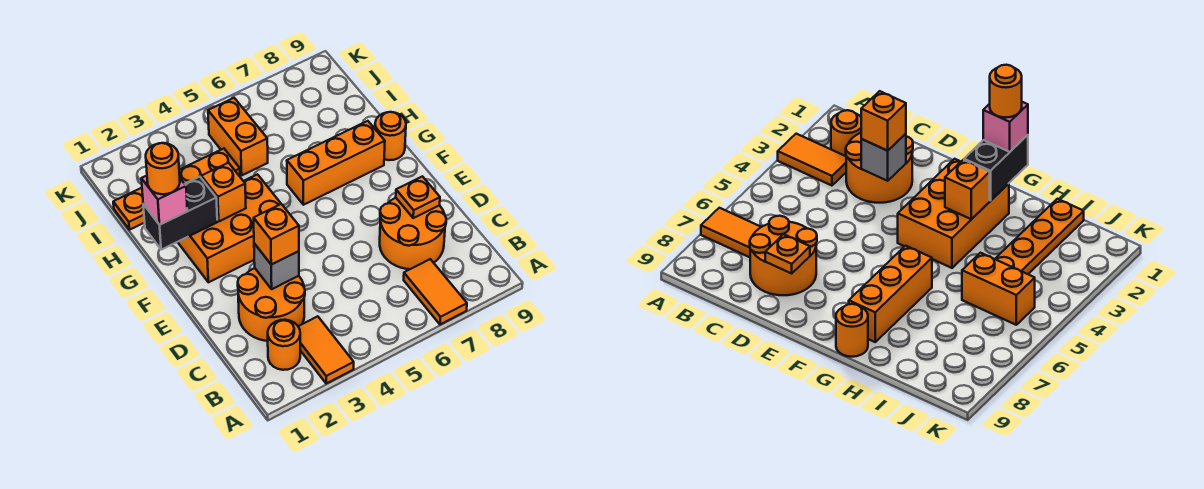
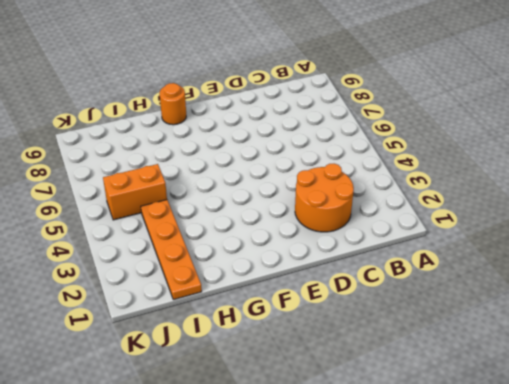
none -> orange 1x2 tile [298,316,354,383]
none -> orange 1x2 tile [404,259,467,324]
none -> orange 1x1 round brick [268,320,300,370]

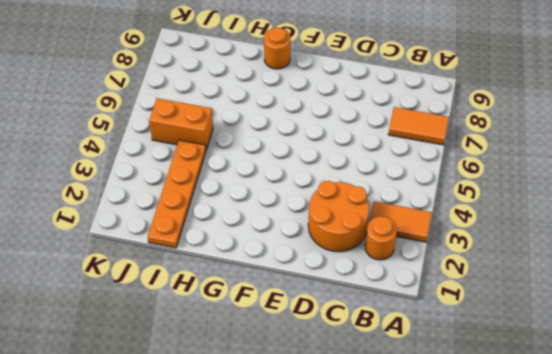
none -> orange 2x2 round brick [380,198,446,269]
none -> orange 2x3 brick [178,174,281,282]
none -> orange 1x3 brick [287,121,385,205]

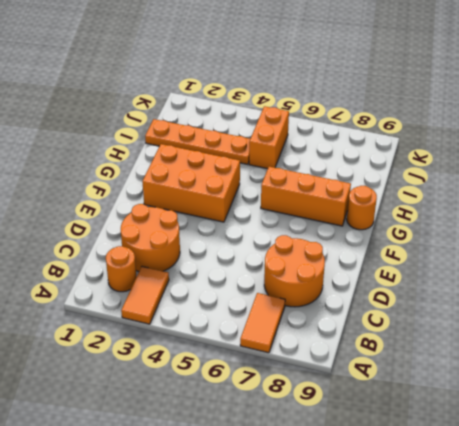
none -> grey 1x1 brick [254,243,299,289]
none -> orange 1x1 plate [396,176,440,218]
none -> black 1x2 brick [143,177,217,250]

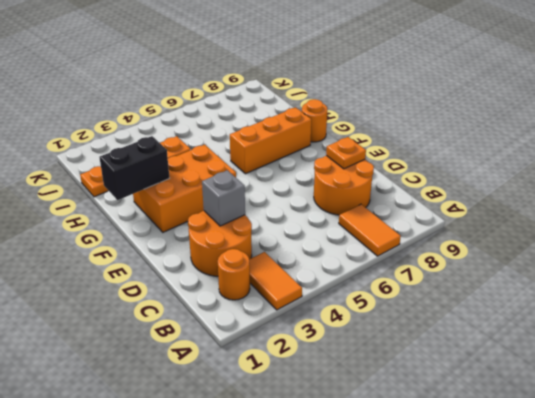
none -> orange 1x2 brick [208,98,268,175]
none -> orange 1x1 brick [201,163,246,221]
none -> orange 1x1 brick [254,204,299,265]

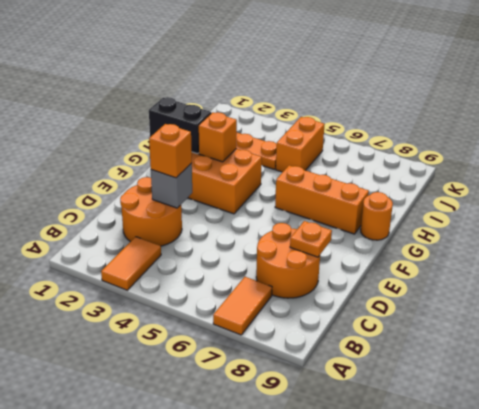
none -> orange 1x1 round brick [268,320,300,370]
none -> pink 1x1 brick [141,176,187,225]
none -> orange 1x1 round brick [146,143,180,194]

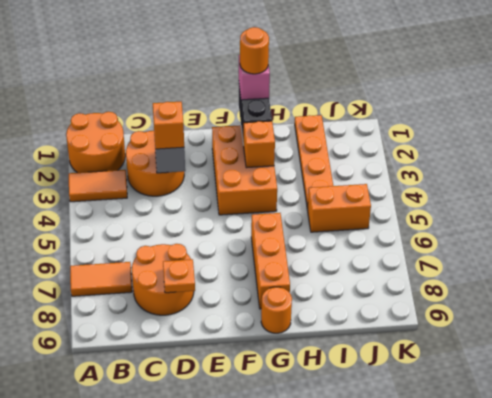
orange 2x2 round brick [66,112,125,173] -> orange 1x1 round brick [268,320,300,370]

